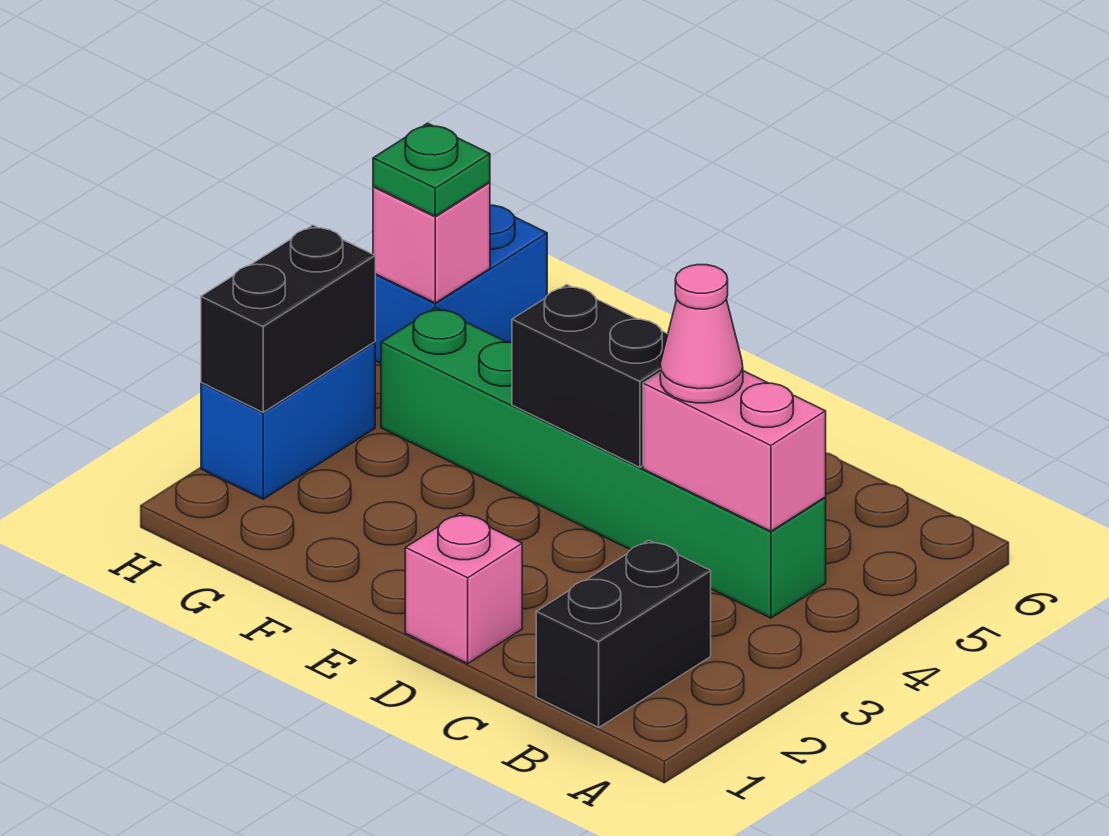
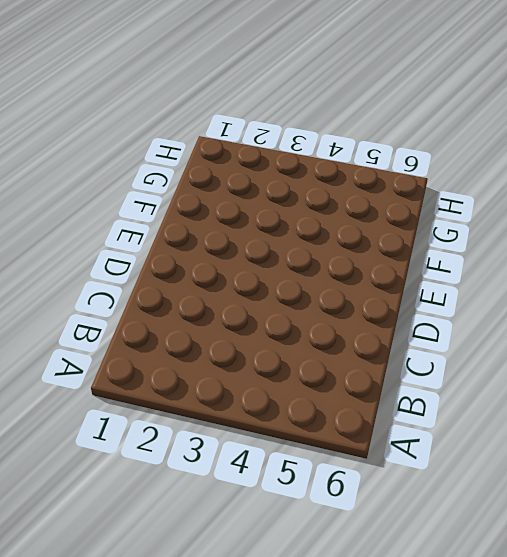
none -> black 1x2 brick [536,540,711,727]
none -> green 1x6 brick [381,307,826,618]

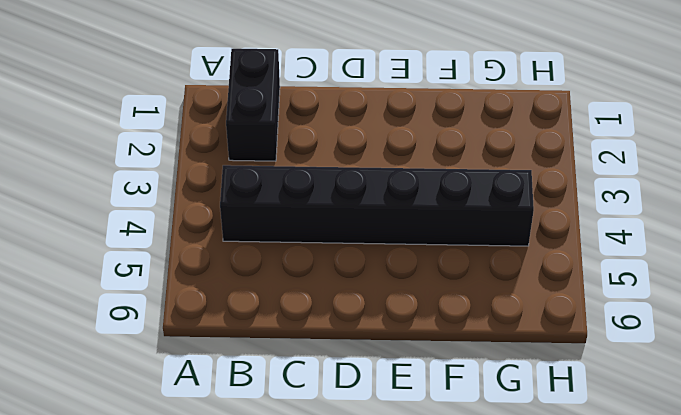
black 1x6 brick [220,165,534,246] -> green 1x6 brick [381,307,826,618]
none -> pink 1x1 brick [405,513,522,663]
none -> blue 1x2 brick [201,342,375,499]

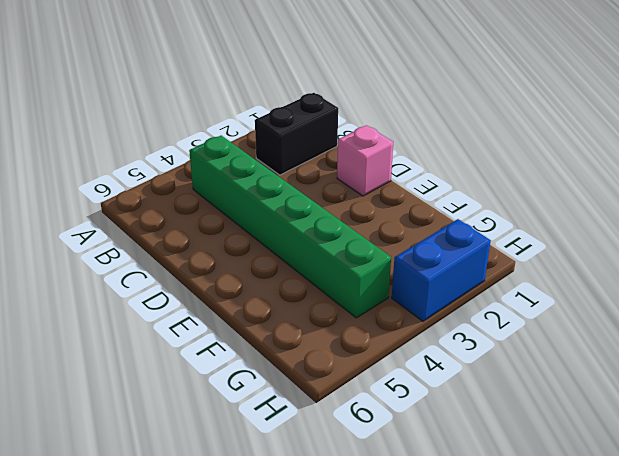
none -> blue 1x2 brick [375,205,547,363]
none -> pink 1x2 brick [643,371,826,531]

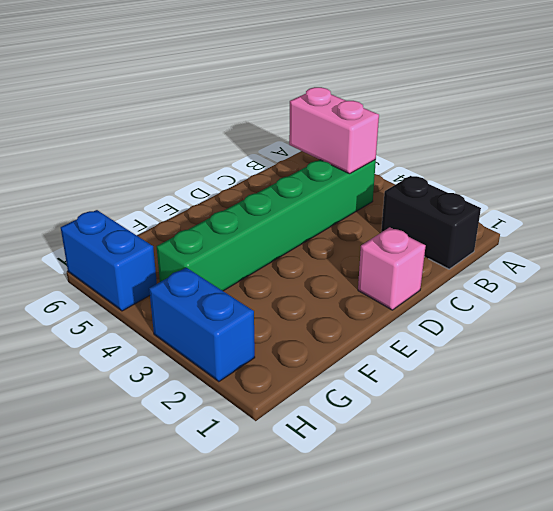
pink 1x2 brick [289,87,379,174] -> pink 1x2 brick turned to [643,371,826,531]
none -> black 1x2 brick [512,285,668,467]
none -> black 1x2 brick [201,225,375,412]

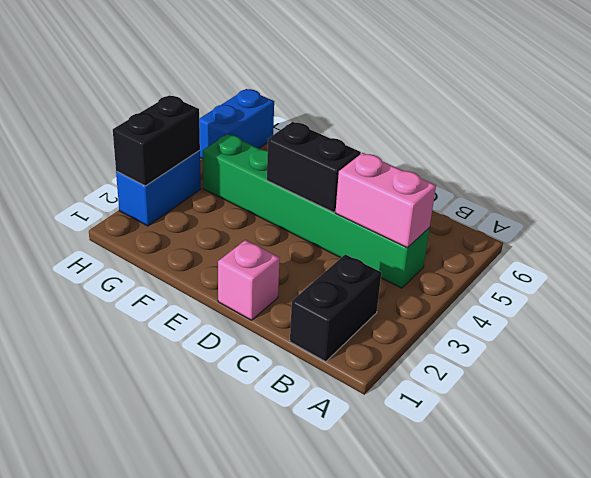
none -> pink 1x1 brick [373,182,490,303]
none -> pink 1x1 cone [660,265,743,403]

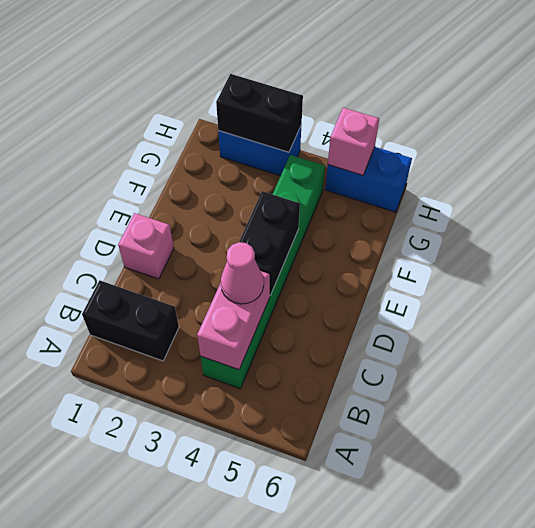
none -> green 1x1 plate [373,123,490,216]

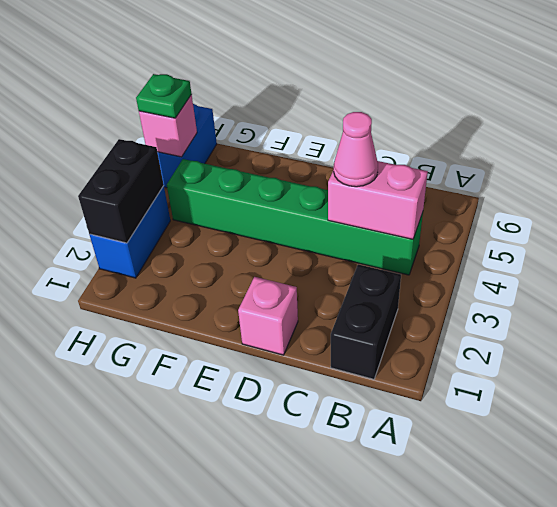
none -> black 1x2 brick [512,285,668,467]

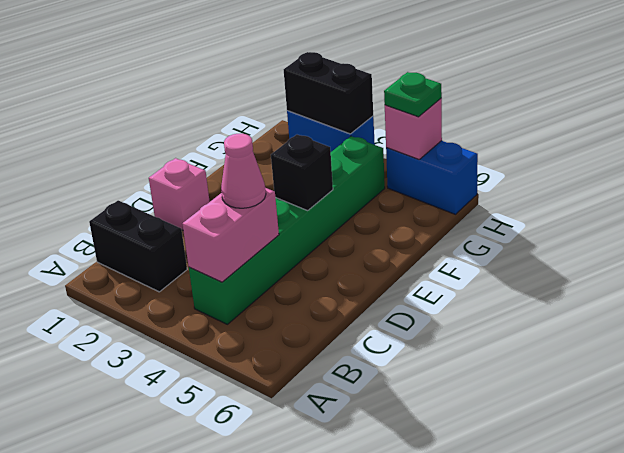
black 1x1 brick [271,135,333,211] -> black 1x2 brick [512,285,668,467]

